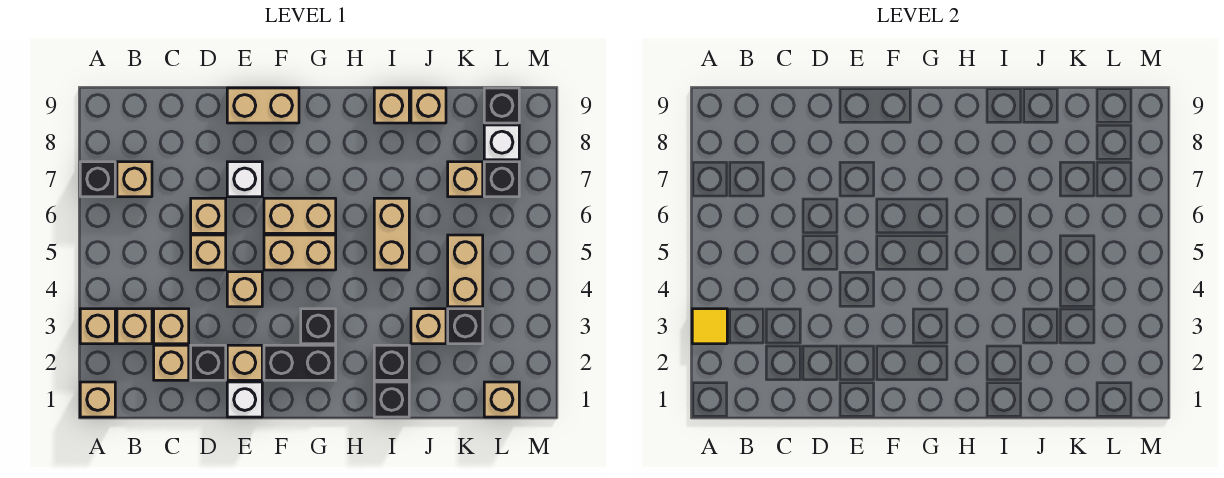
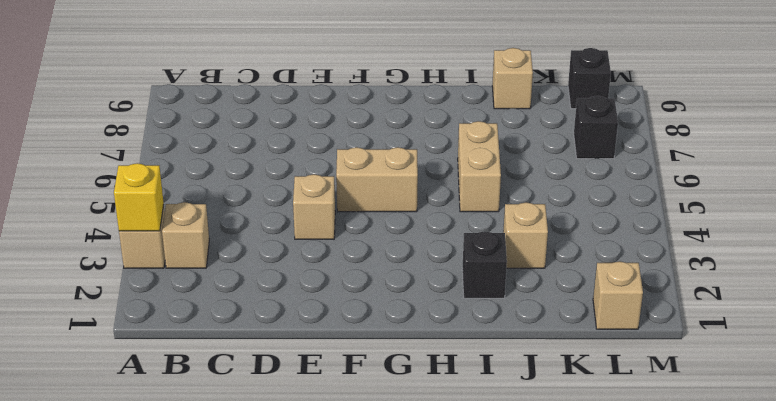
yellow 1x1 brick [114,163,164,231] -> yellow 1x1 tile [692,309,727,344]
none -> tan 1x1 brick [80,382,115,417]
none -> black 1x1 brick [80,162,115,197]
none -> tan 1x1 brick [117,162,152,197]
none -> tan 1x1 brick [154,345,189,380]

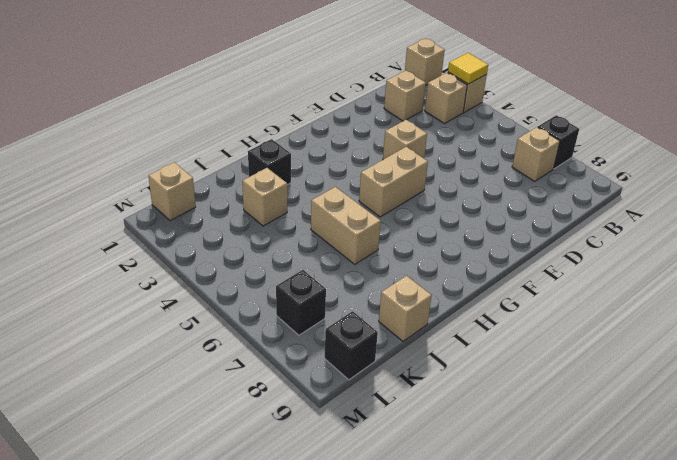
none -> tan 1x1 brick [154,309,189,344]
none -> black 1x1 brick [191,345,226,380]
none -> tan 1x1 brick [191,235,226,270]
none -> tan 1x1 brick [191,198,226,233]

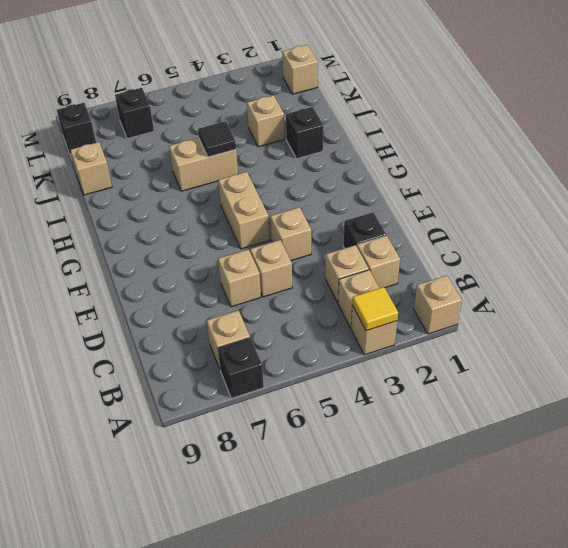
black 1x1 tile [198,121,236,157] -> none
none -> white 1x1 brick [227,382,262,417]
none -> tan 1x1 brick [227,345,262,380]
none -> white 1x1 brick [227,162,262,197]
none -> tan 1x2 brick [227,88,299,123]

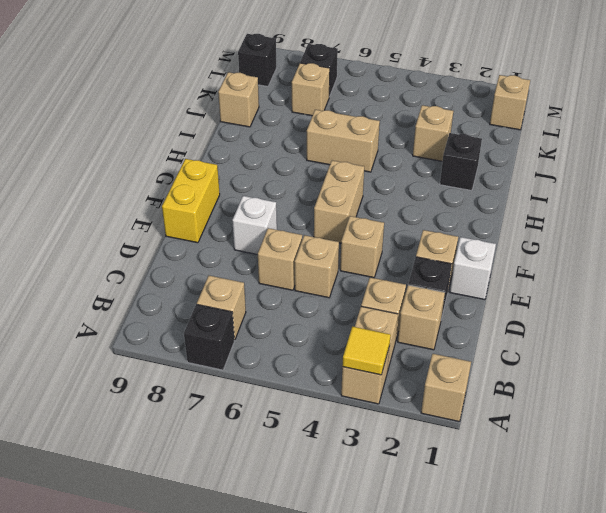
yellow 1x2 brick [162,159,220,243] -> tan 1x2 brick [227,88,299,123]
none -> black 1x2 brick [264,345,336,380]
none -> tan 1x2 brick [264,198,336,233]
none -> black 1x1 brick [301,309,336,344]
none -> black 1x1 brick [374,382,409,417]

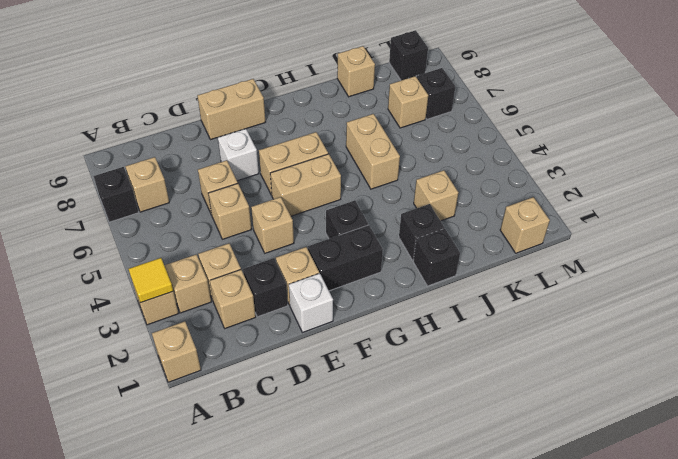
none -> tan 1x1 brick [374,88,409,123]
none -> black 1x1 brick [448,309,483,344]
none -> tan 1x2 brick [448,235,483,307]
none -> white 1x1 brick [484,125,519,160]

